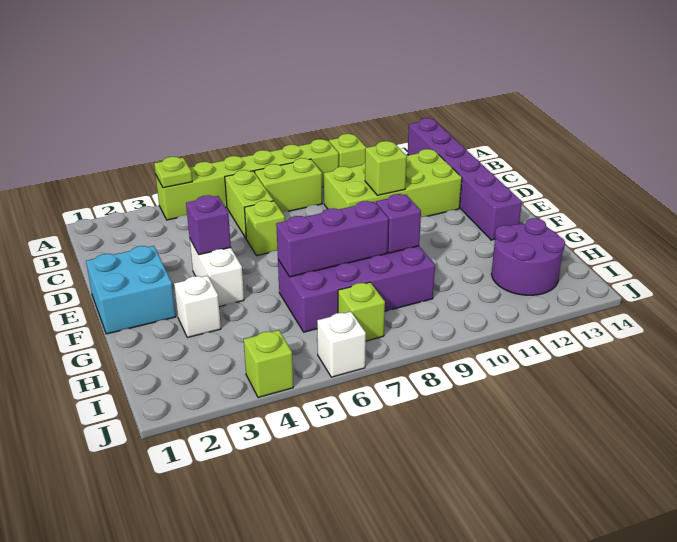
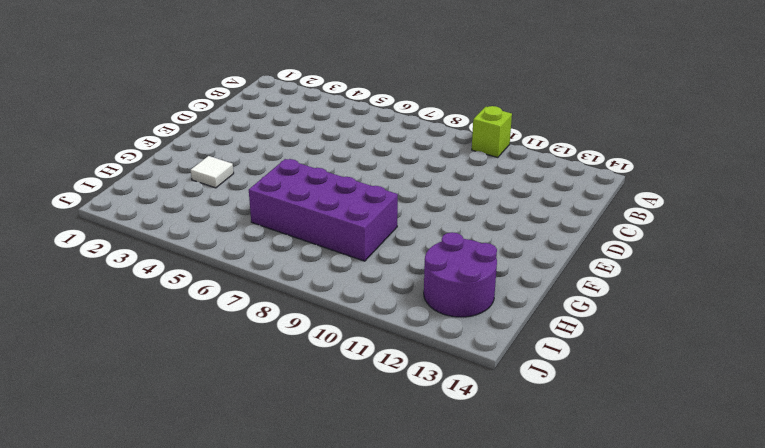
white 1x1 tile [191,156,234,188] -> white 1x1 brick [174,276,221,338]
none -> lime 1x6 brick [156,139,339,220]
none -> purple 1x6 brick [408,118,522,240]
none -> lime 1x2 brick [225,170,273,238]

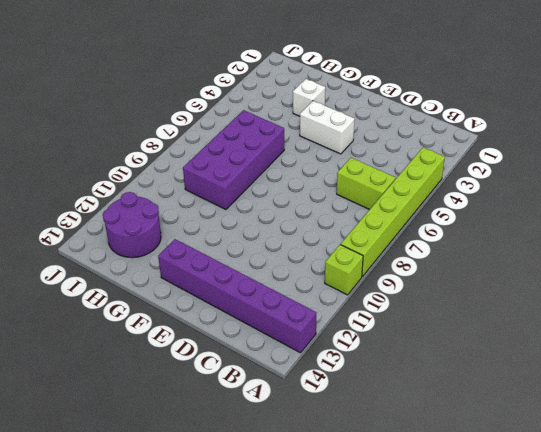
none -> lime 1x2 brick [255,158,322,211]
none -> lime 2x4 brick [324,149,462,217]
none -> lime 1x1 brick [244,200,285,256]

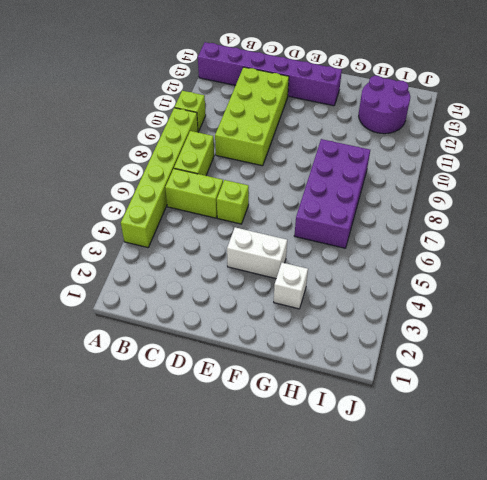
none -> cyan 2x2 brick [86,246,176,334]
none -> lime 1x1 brick [338,282,385,341]
none -> lime 1x1 brick [244,330,293,398]

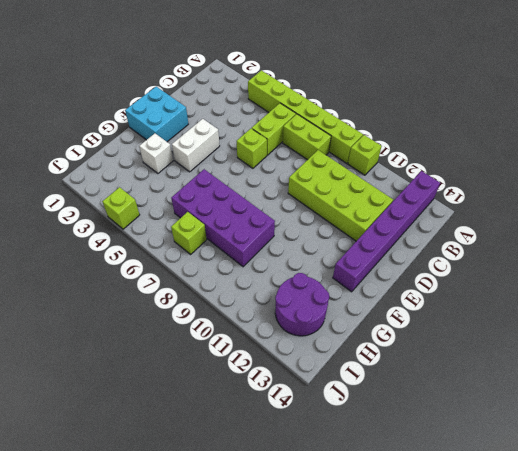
none -> white 1x1 brick [317,312,366,377]
none -> lime 1x1 plate [154,157,192,188]
none -> lime 1x1 brick [365,141,407,195]

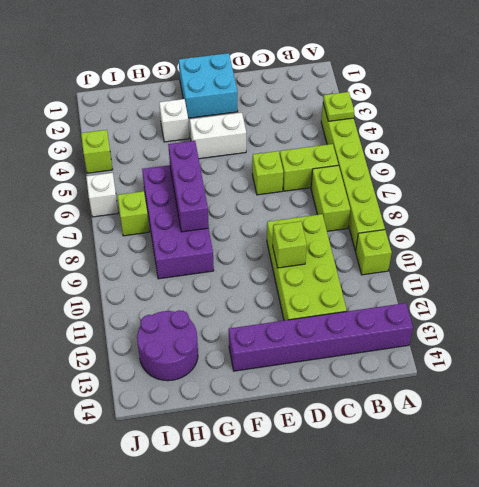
none -> purple 1x1 brick [186,195,231,255]
none -> purple 1x1 brick [376,194,421,253]

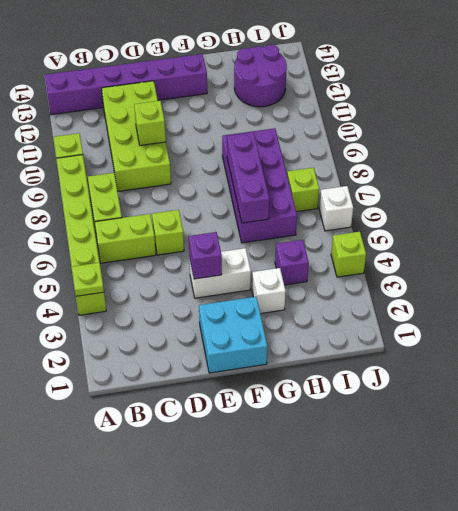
purple 1x1 brick [275,240,309,285] -> purple 1x1 brick moved to [376,194,421,253]

